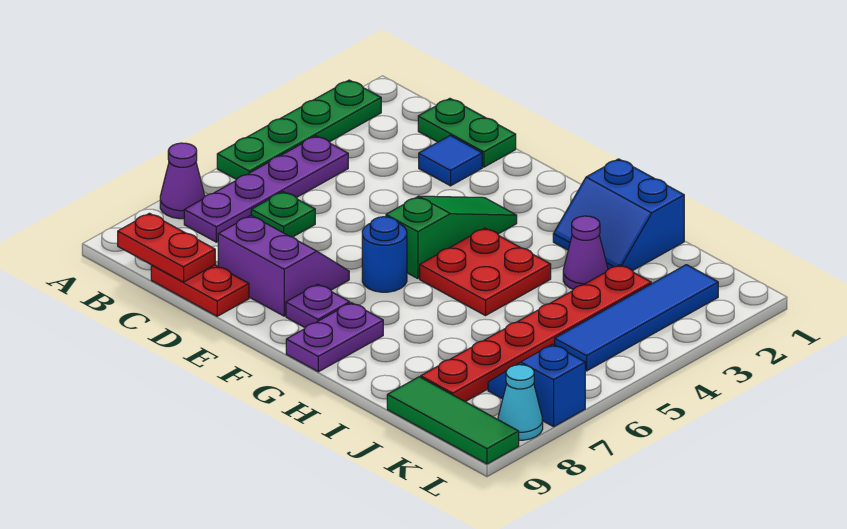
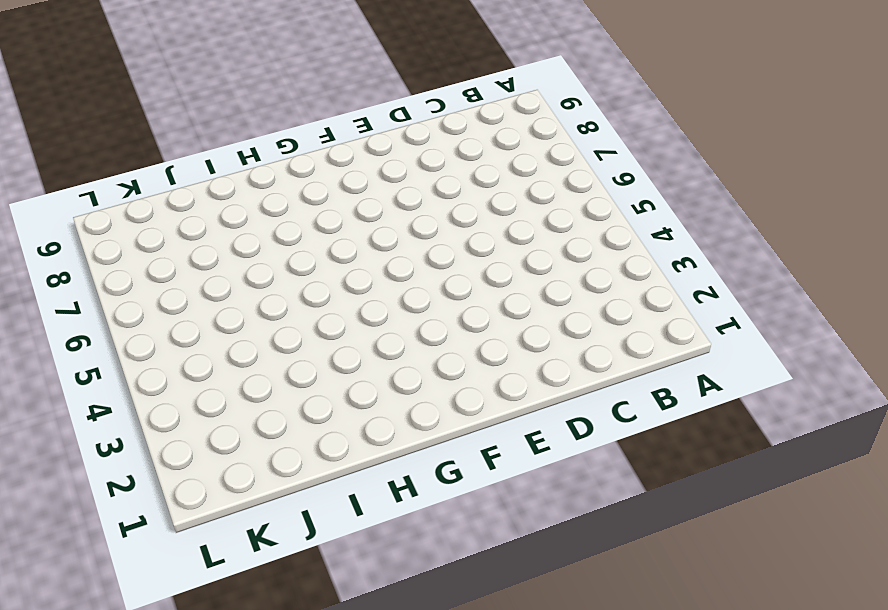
none -> green 1x4 plate [217,80,381,179]
none -> purple 1x1 cone [160,143,205,219]
none -> purple 1x4 plate [184,136,348,242]

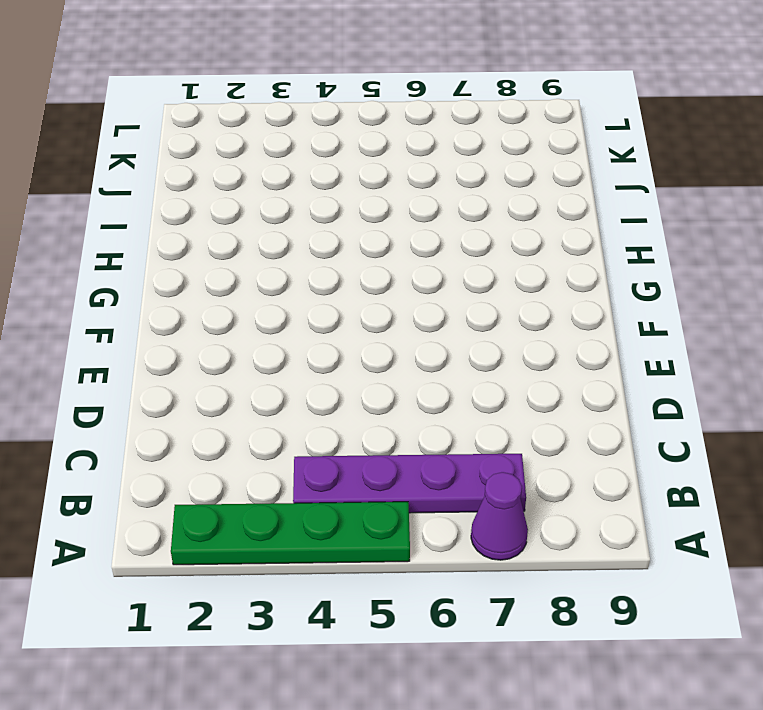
none -> green 1x2 plate [418,98,516,167]
none -> green 1x1 plate [251,192,315,237]
none -> red 1x2 plate [151,265,249,316]

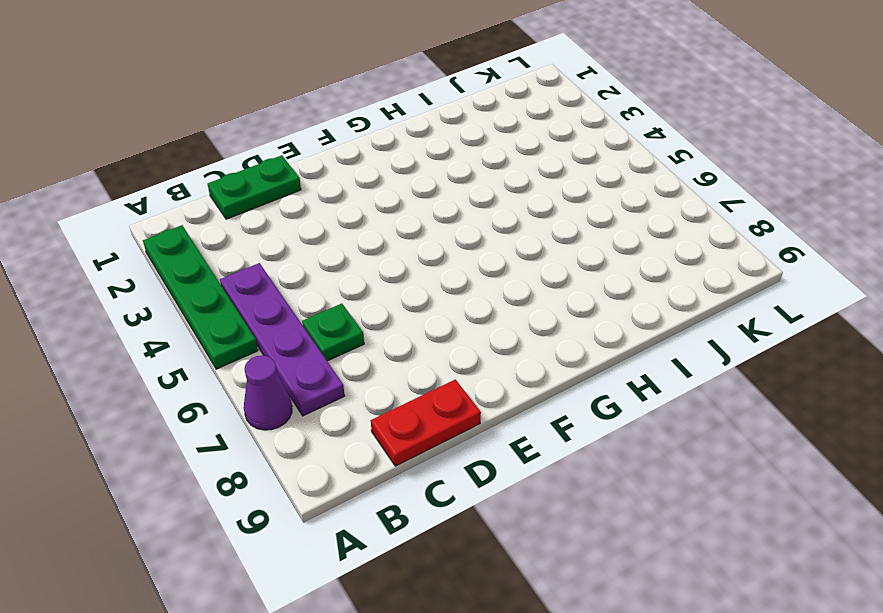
none -> blue 1x1 tile [419,135,482,186]
none -> purple 2x2 slope [218,215,349,316]
none -> green 1x3 slope [386,196,517,279]

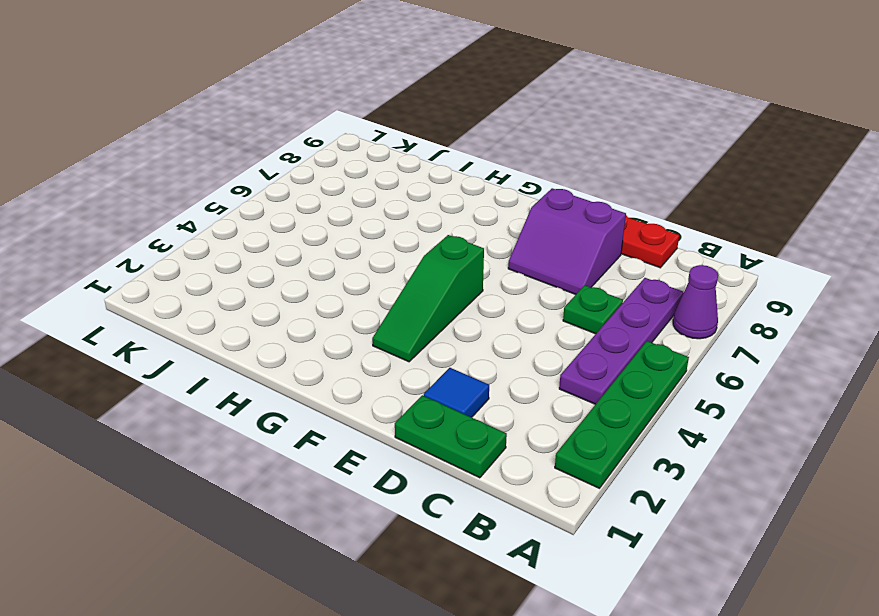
none -> blue 1x1 round brick [362,217,407,292]
none -> purple 1x1 plate [286,284,350,327]
none -> red 2x2 plate [420,228,551,316]

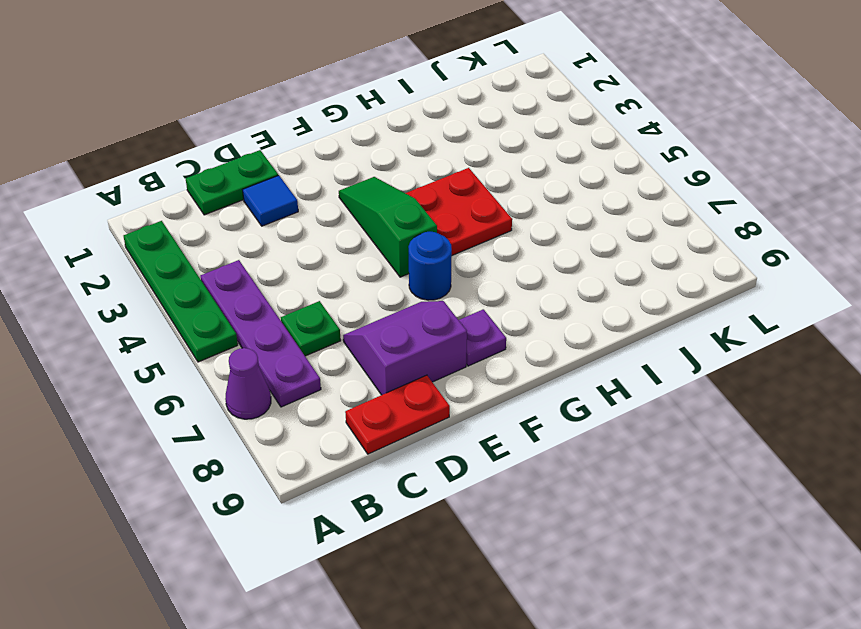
none -> purple 1x2 plate [286,303,383,372]
none -> blue 2x2 slope [553,159,684,271]
none -> purple 1x1 cone [563,216,608,289]

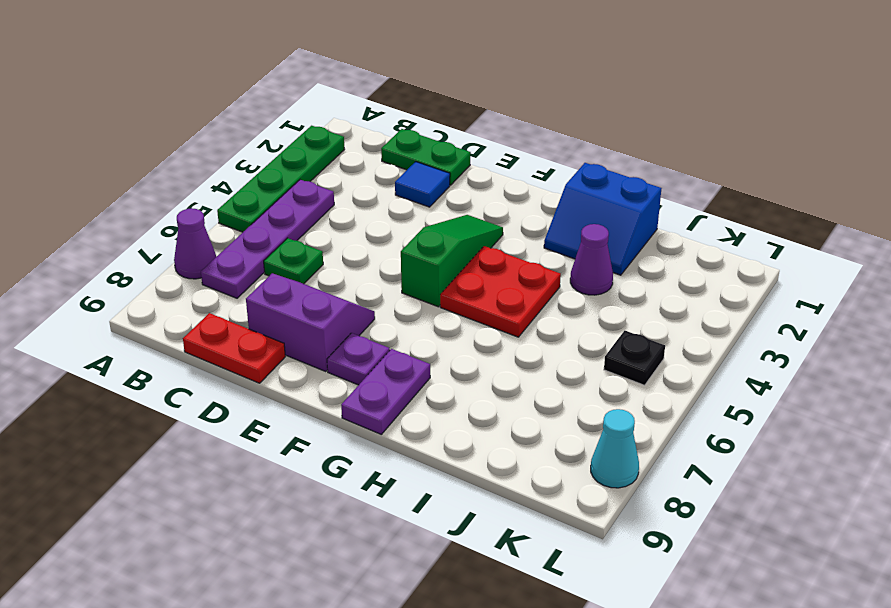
black 1x1 plate [604,331,665,385] -> blue 1x4 tile [555,265,718,371]
none -> blue 1x1 round brick [362,217,407,292]
none -> red 1x6 plate [421,265,651,402]
none -> green 1x3 tile [387,377,519,464]

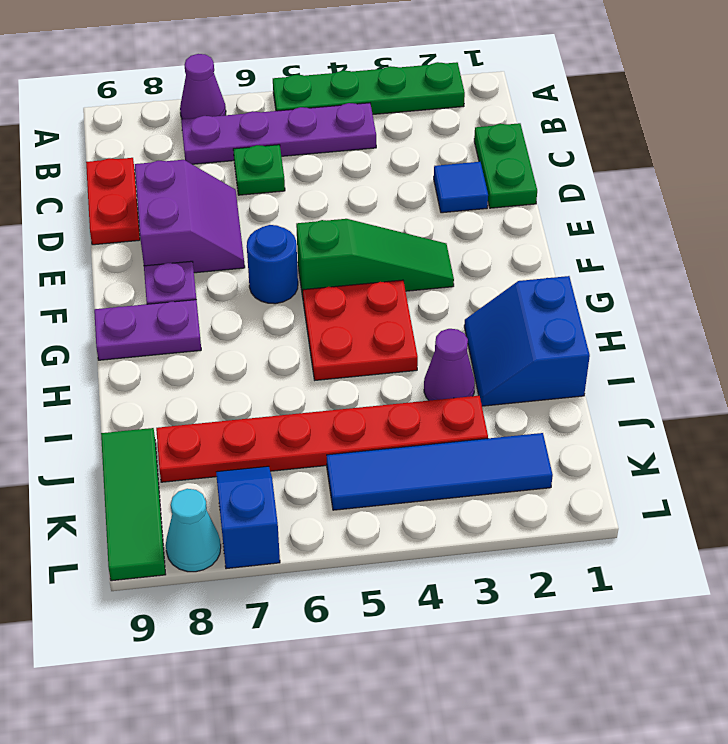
none -> red 1x2 plate [118,213,215,282]

